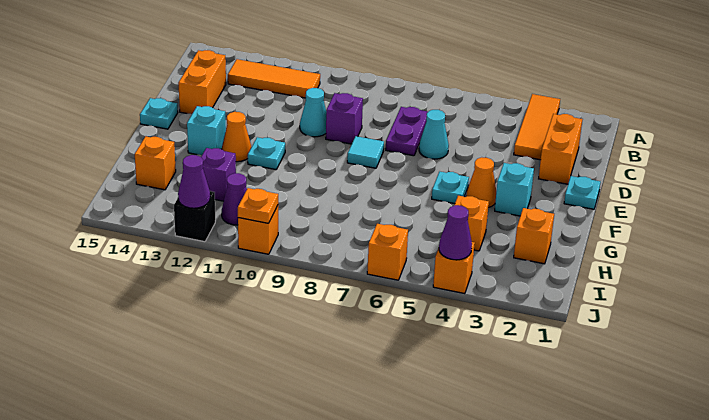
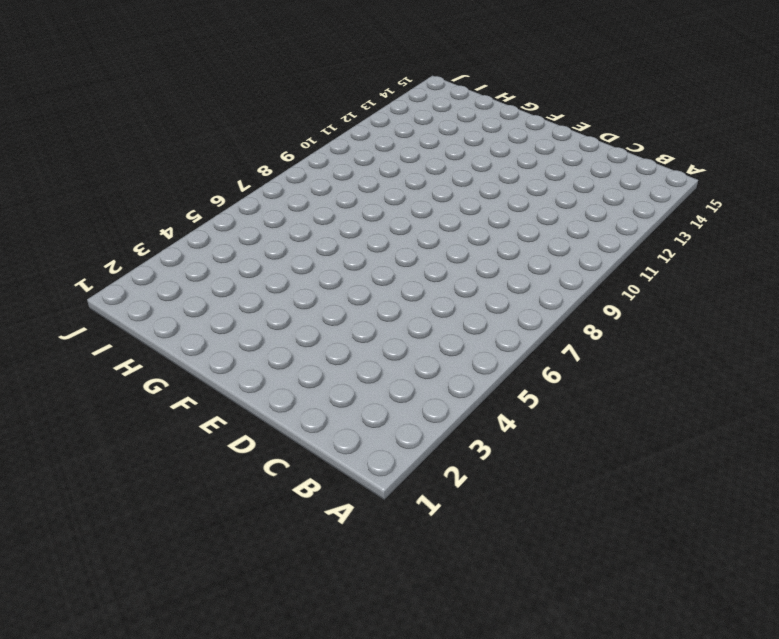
none -> orange 1x3 tile [514,94,560,160]
none -> orange 1x3 tile [228,59,320,98]
none -> orange 1x2 brick [539,114,582,184]

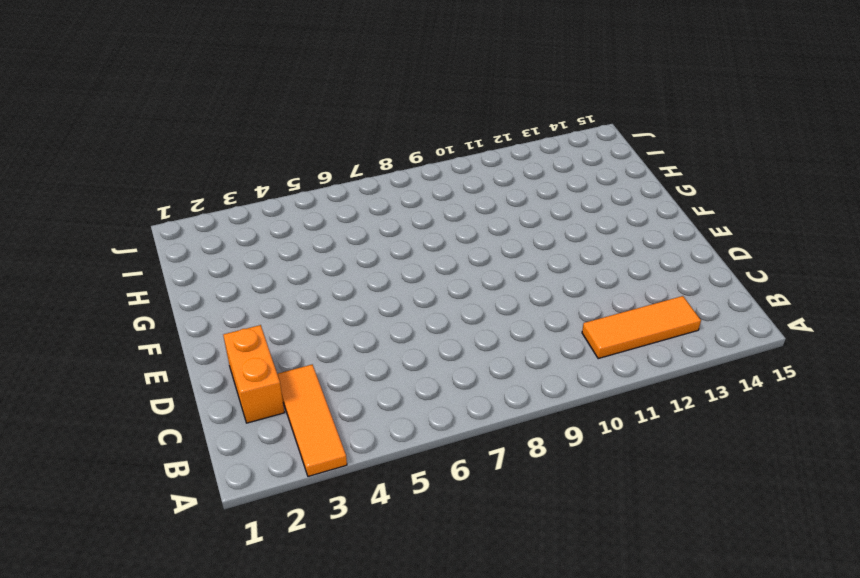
none -> purple 1x2 plate [386,107,428,156]
none -> orange 1x2 brick [178,50,226,114]
none -> cyan 1x1 cone [419,110,449,159]

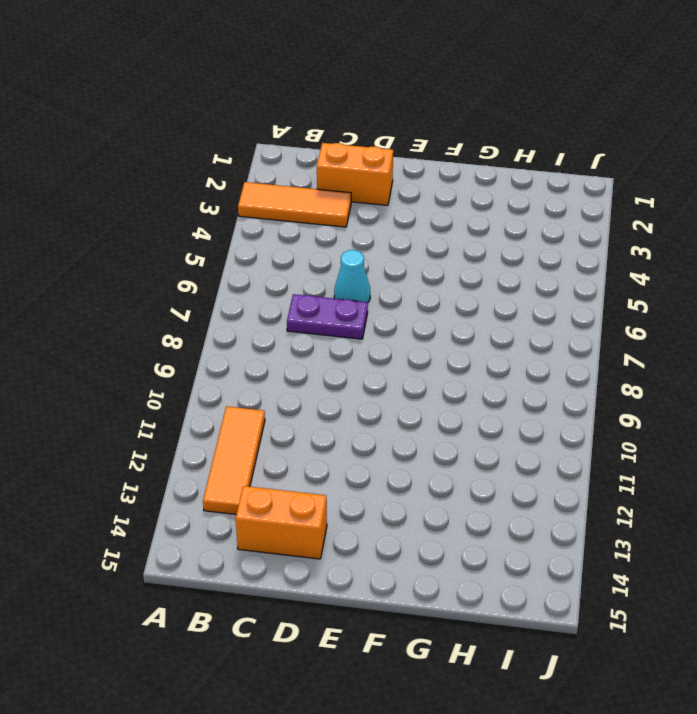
none -> purple 1x1 brick [326,93,363,144]
none -> cyan 1x1 cone [300,88,326,137]
none -> cyan 1x1 plate [564,176,601,209]

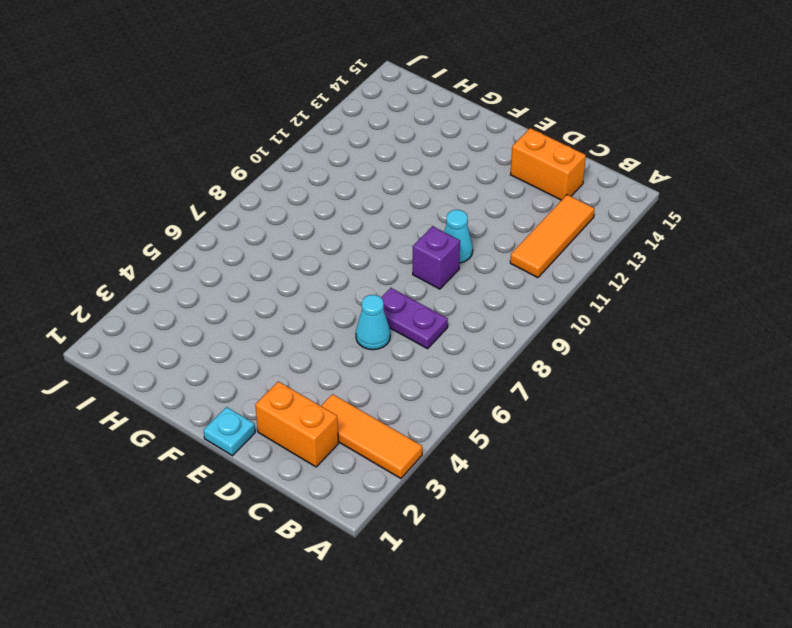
none -> cyan 1x1 tile [347,136,384,168]
none -> cyan 1x1 plate [140,98,178,129]
none -> cyan 1x1 brick [495,163,534,216]

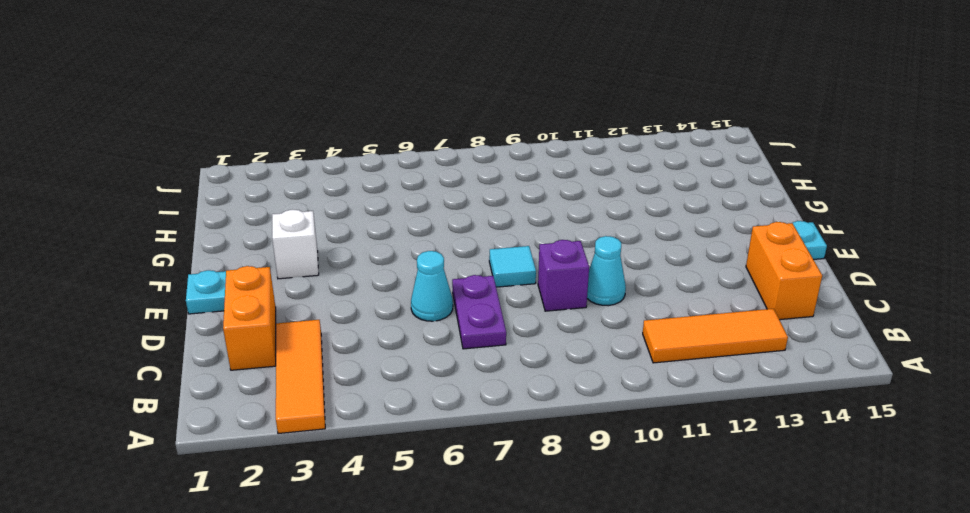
white 1x1 brick [272,210,319,279] -> cyan 1x1 brick [495,163,534,216]
none -> orange 1x1 cone [466,157,496,208]
none -> cyan 1x1 plate [432,172,469,204]
none -> cyan 1x1 plate [248,137,285,170]

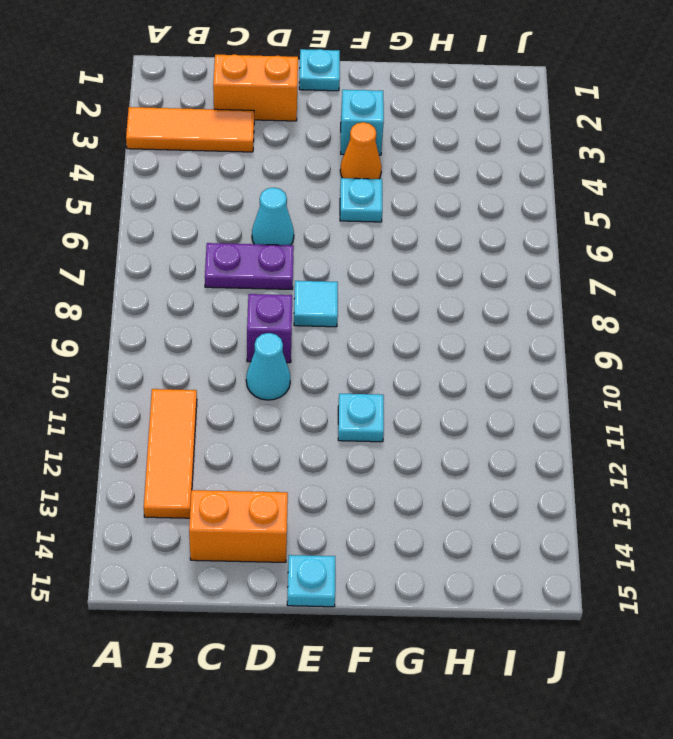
none -> orange 1x1 cone [222,112,251,162]
none -> cyan 1x1 brick [187,106,226,155]
none -> orange 1x1 brick [514,208,554,264]

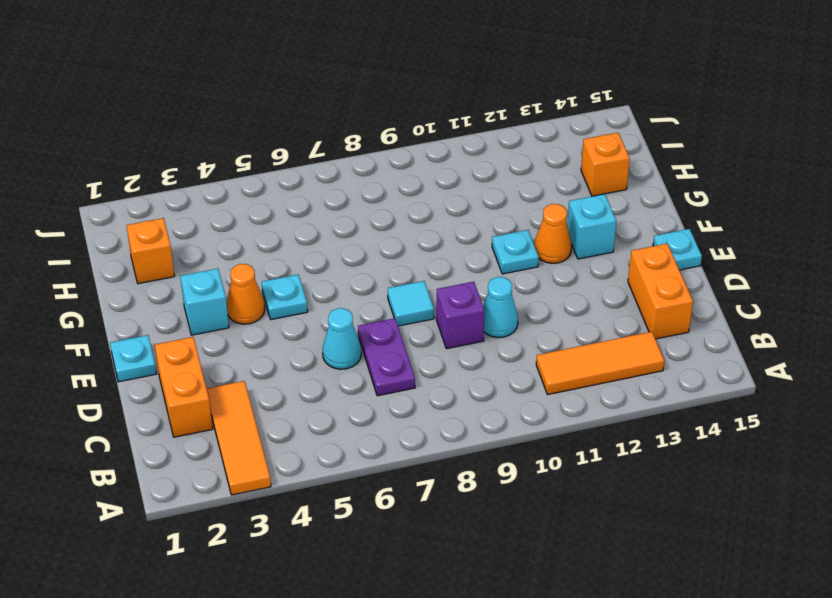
none -> orange 1x1 brick [455,196,489,251]
none -> purple 1x1 brick [201,148,236,201]
none -> purple 1x1 cone [222,173,247,225]

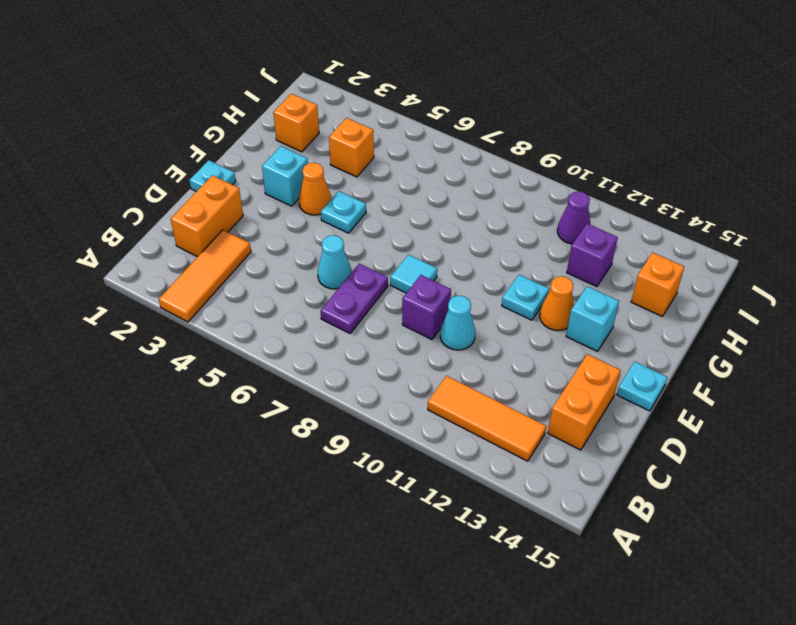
none -> orange 1x1 brick [433,242,475,294]
none -> orange 1x1 brick [367,224,408,280]
none -> orange 1x1 brick [238,205,278,254]

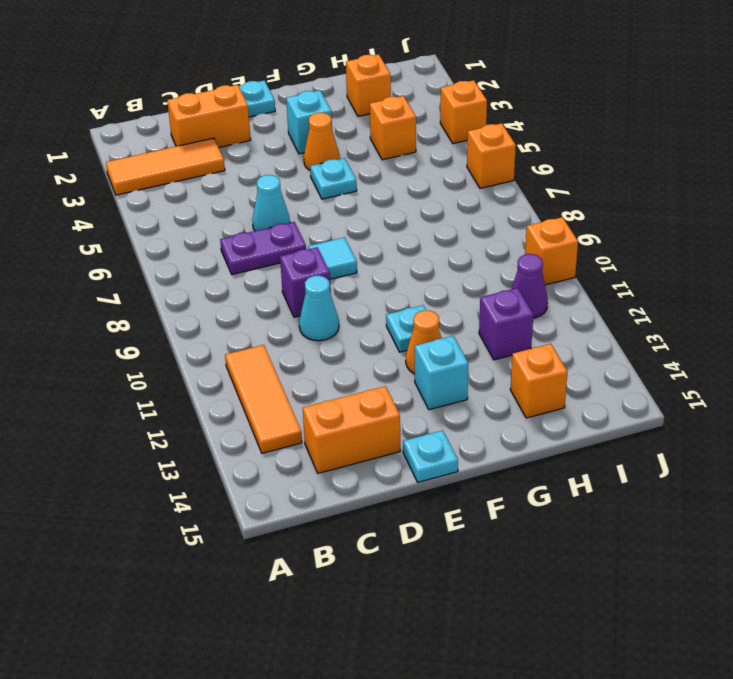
none -> black 1x1 brick [174,191,215,242]
none -> purple 1x1 cone [439,205,472,260]
none -> orange 1x1 plate [238,188,278,223]

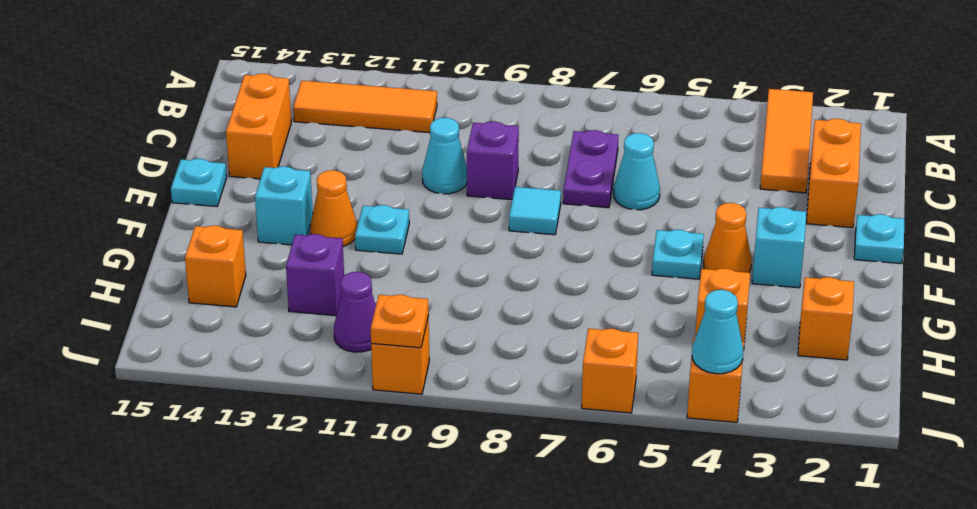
cyan 1x1 cone [692,290,743,374] -> purple 1x1 cone [439,205,472,260]
none -> black 1x1 brick [174,191,215,242]
none -> purple 1x1 cone [178,155,210,208]

